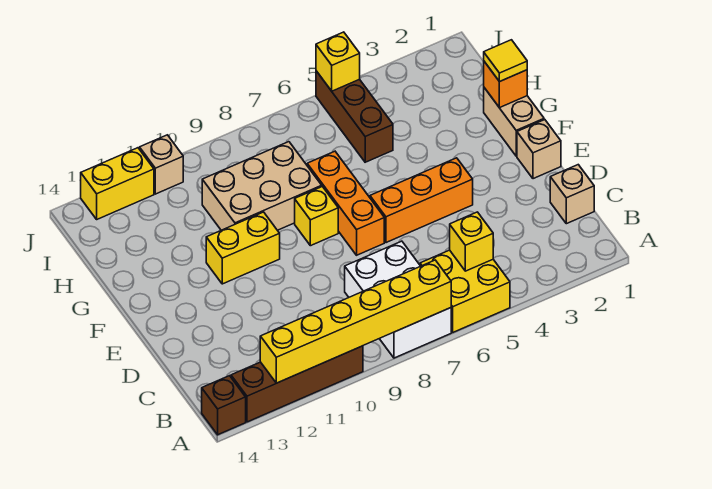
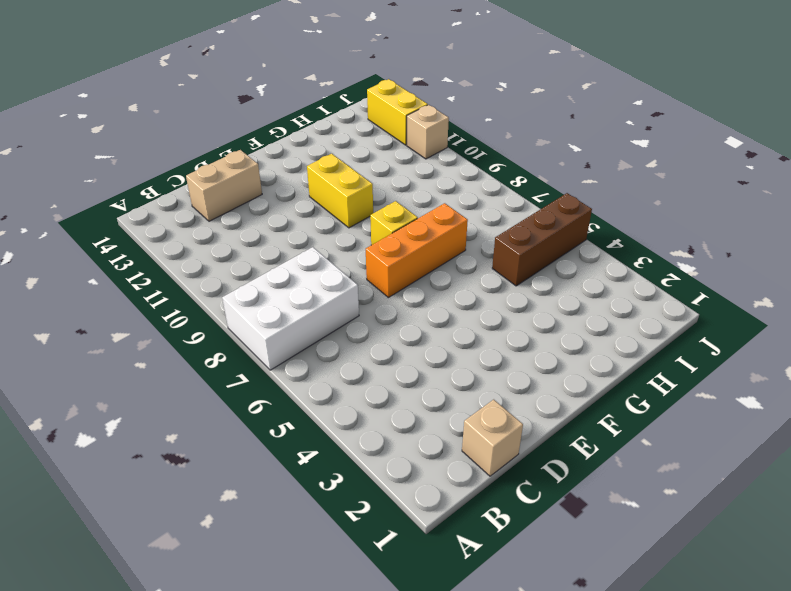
tan 1x2 brick [186,150,262,221] -> tan 1x2 brick moved to [484,88,544,156]
none -> yellow 2x2 brick [420,250,510,332]
none -> brown 1x4 brick [231,346,363,422]
none -> brown 1x1 brick [202,376,246,435]

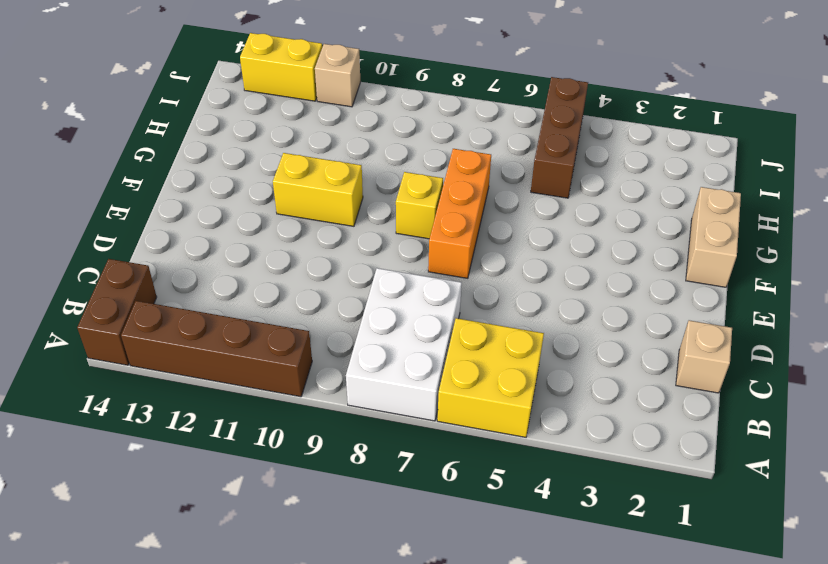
brown 1x2 brick [77,259,157,365] -> brown 1x1 brick [202,376,246,435]
none -> tan 1x1 brick [517,120,561,179]
none -> orange 1x3 brick [370,158,473,243]
none -> tan 2x3 brick [202,142,322,230]

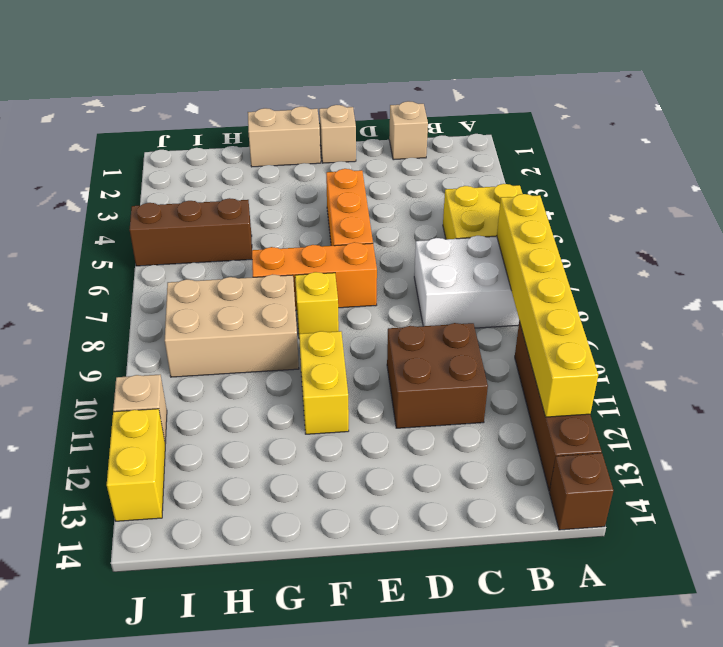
brown 2x2 brick [387,323,488,428] -> none
tan 2x3 brick [165,274,299,377] -> tan 2x3 brick turned to [202,142,322,230]
none -> yellow 1x1 brick [450,212,493,271]
none -> orange 1x1 brick [484,62,527,108]
none -> yellow 1x1 brick [316,32,360,91]

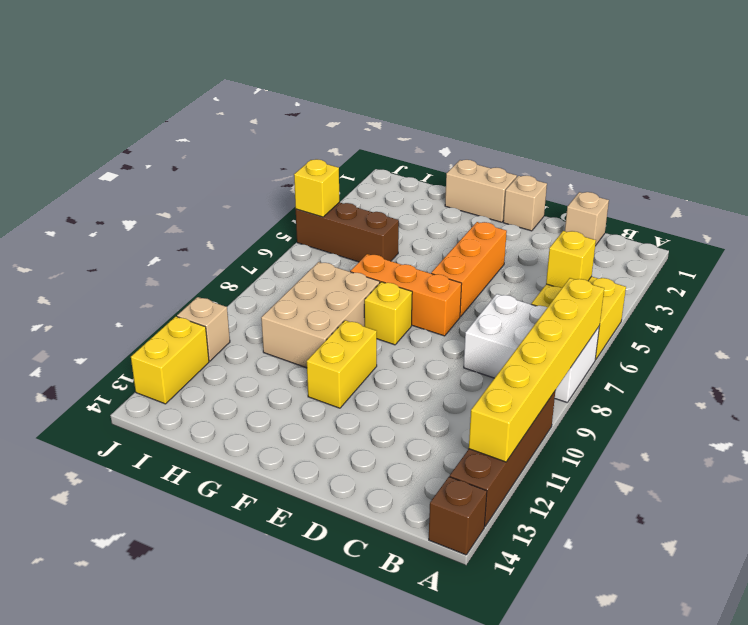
none -> orange 1x1 brick [484,62,527,108]
none -> yellow 1x1 tile [484,40,527,82]

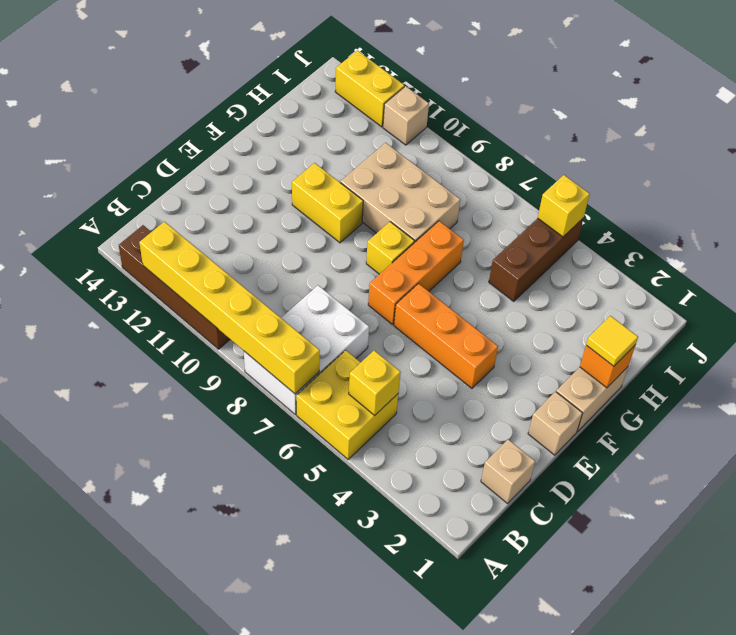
none -> brown 1x1 brick [202,376,246,435]

